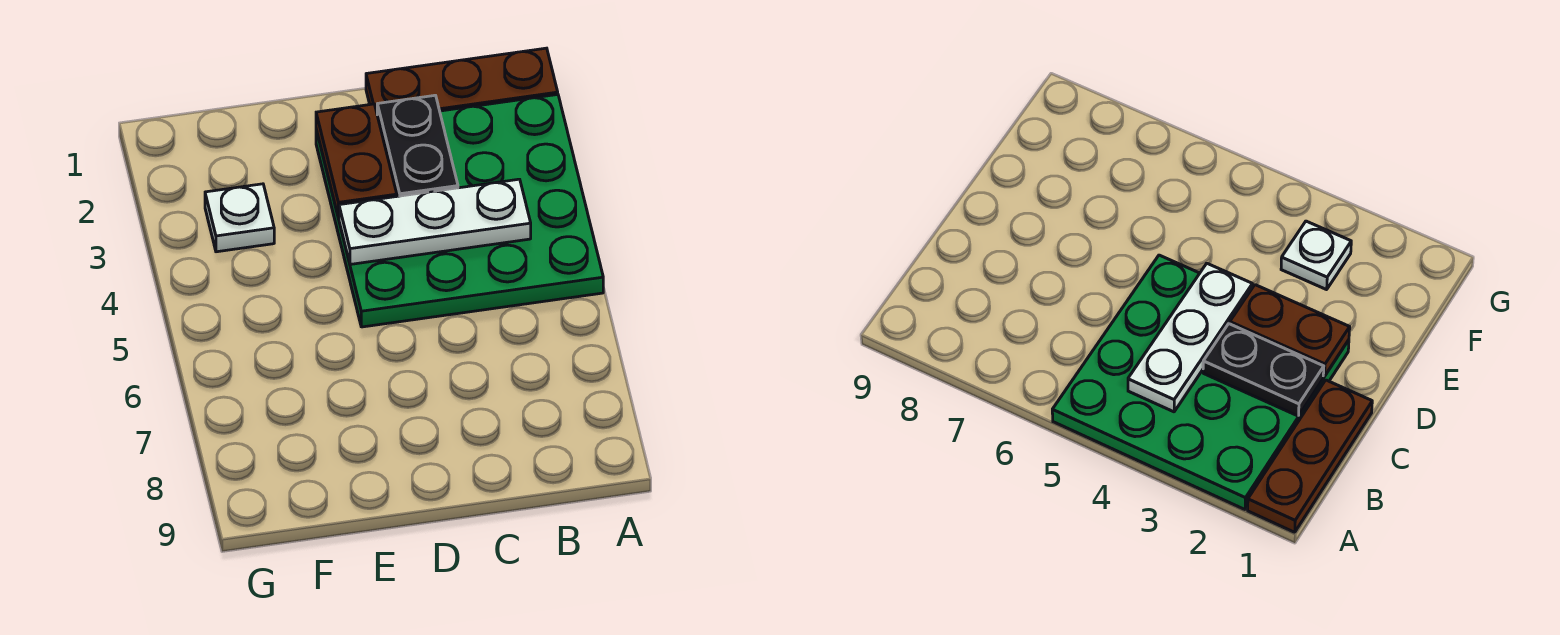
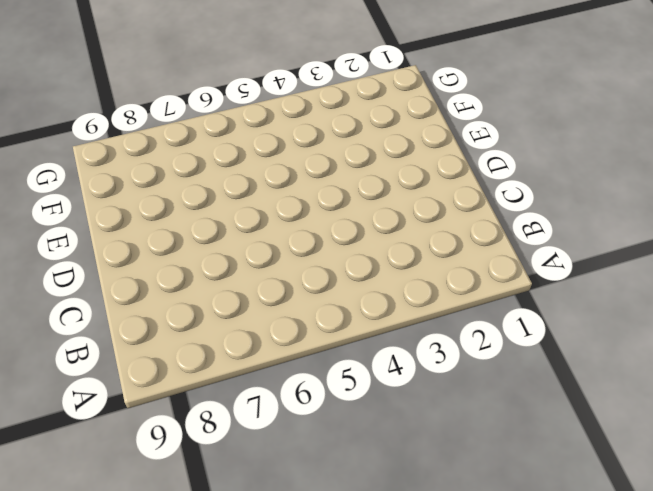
none -> brown 1x3 plate [366,48,558,112]
none -> green 4x4 plate [316,95,603,327]

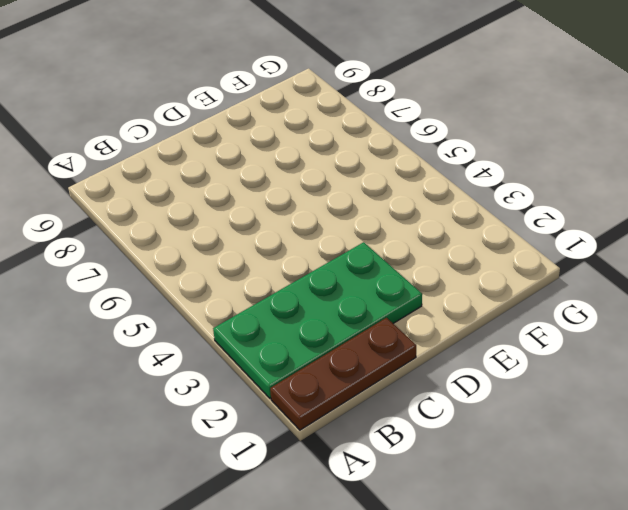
green 2x4 plate [213,242,422,398] -> green 4x4 plate [316,95,603,327]
none -> white 1x1 plate [205,184,274,252]
none -> white 1x3 plate [339,179,531,264]

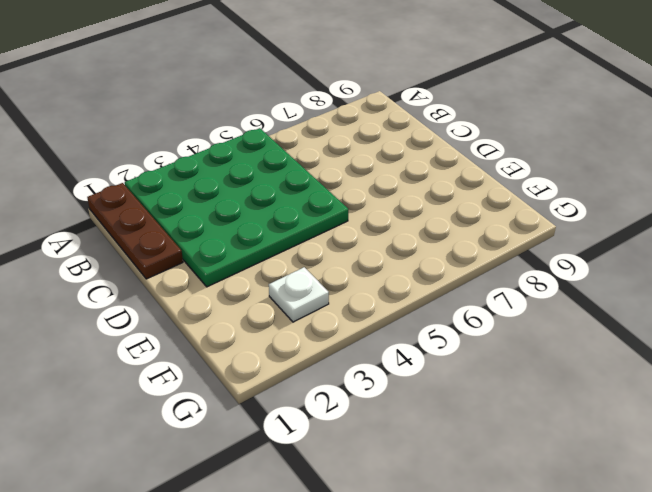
none -> white 1x3 plate [339,179,531,264]
none -> black 1x2 plate [377,95,458,196]

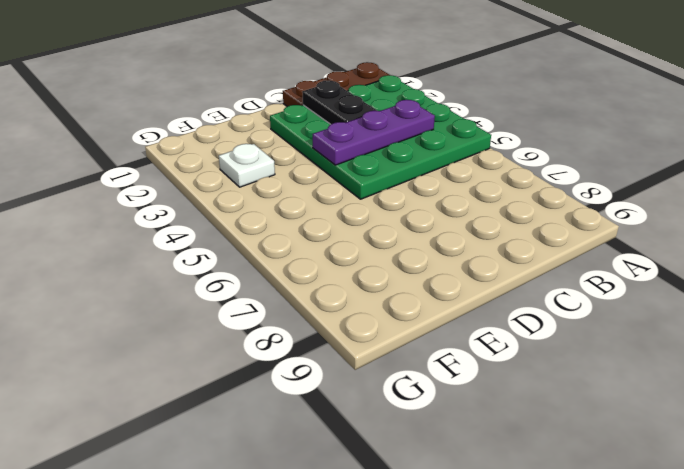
purple 1x3 plate [313,100,435,165] -> white 1x3 plate [339,179,531,264]
none -> brown 1x2 plate [316,104,397,218]

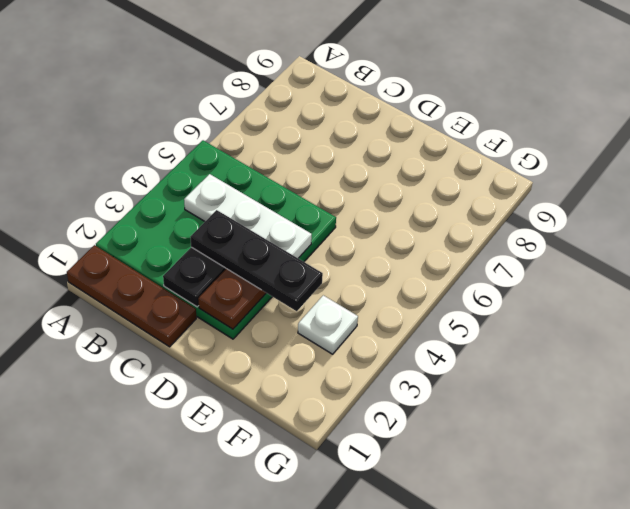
black 1x3 plate [191,210,323,311] -> none

